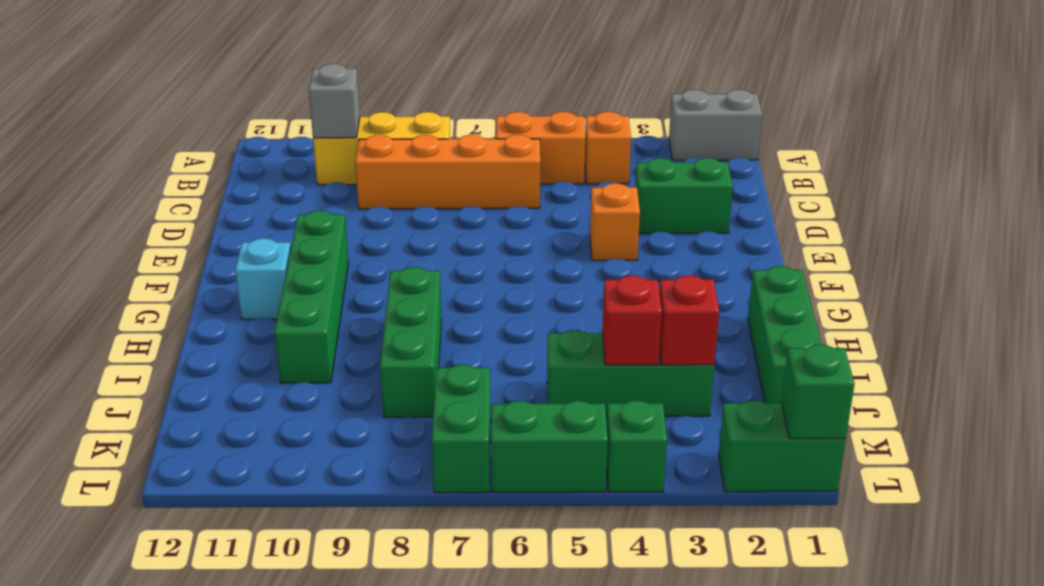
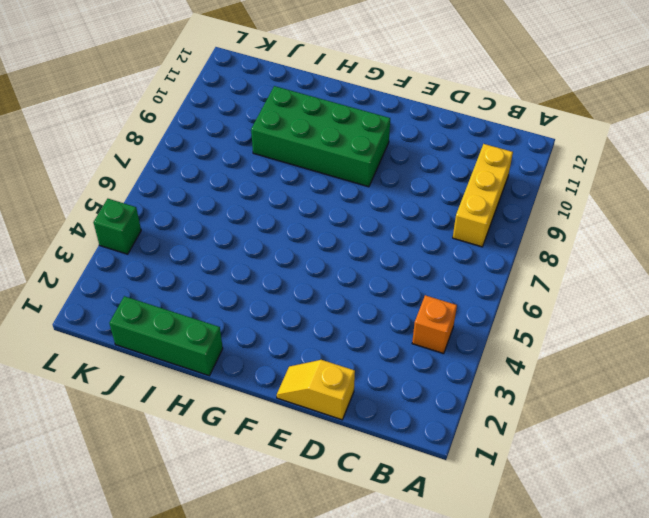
yellow 1x2 slope [277,360,355,420] -> none
green 2x4 brick [251,86,390,187] -> green 1x4 brick [274,210,349,383]
none -> grey 1x2 brick [669,90,762,160]
none -> orange 1x2 brick [496,112,585,184]
none -> orange 1x4 brick [355,135,540,209]

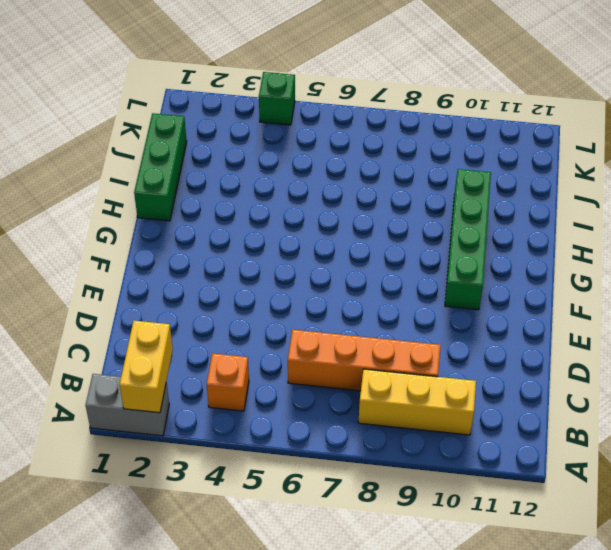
yellow 1x2 brick [120,321,173,413] -> none
none -> orange 1x2 brick [496,112,585,184]
none -> green 1x2 brick [635,158,733,234]
none -> orange 1x1 brick [590,183,640,260]

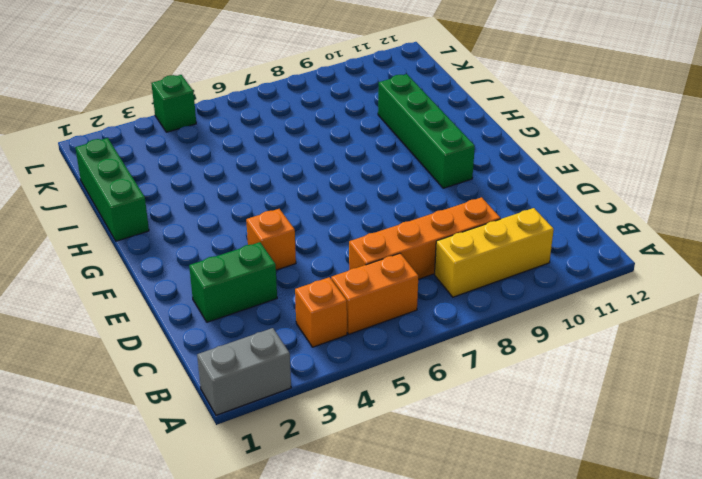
none -> cyan 1x1 brick [235,238,291,319]
none -> green 1x3 brick [380,267,442,417]
none -> green 1x3 brick [547,330,714,417]

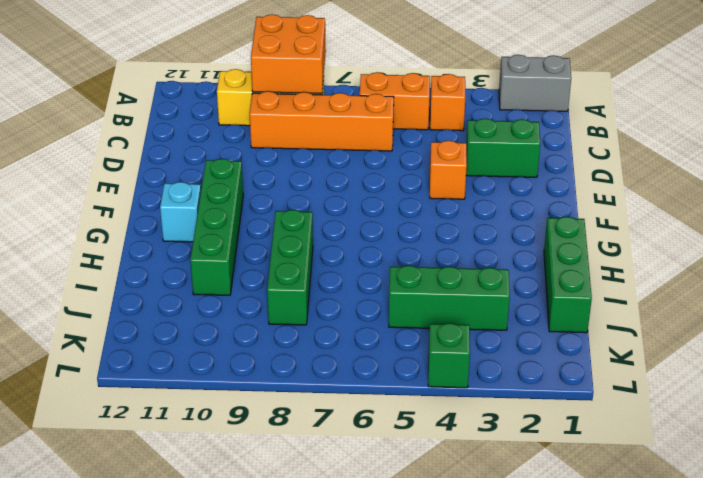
orange 2x2 brick [251,14,326,93] -> none
none -> green 1x2 brick [432,365,491,493]
none -> green 1x2 brick [719,400,846,492]
none -> green 1x2 brick [491,401,608,492]

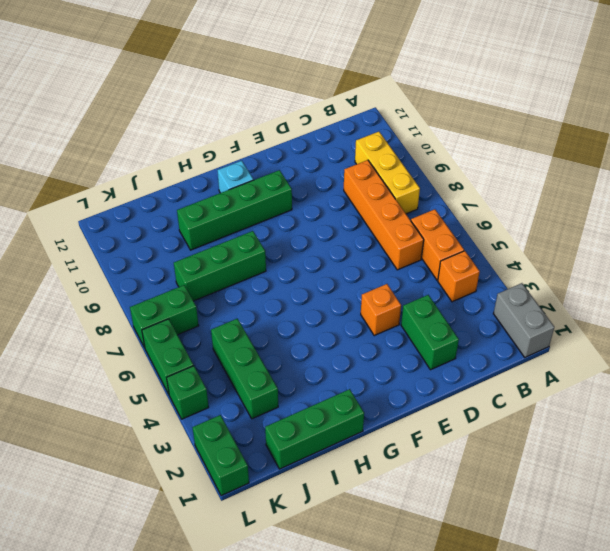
none -> grey 1x1 brick [309,64,360,138]
none -> red 1x1 brick [659,275,719,365]
none -> red 1x1 brick [602,276,662,365]

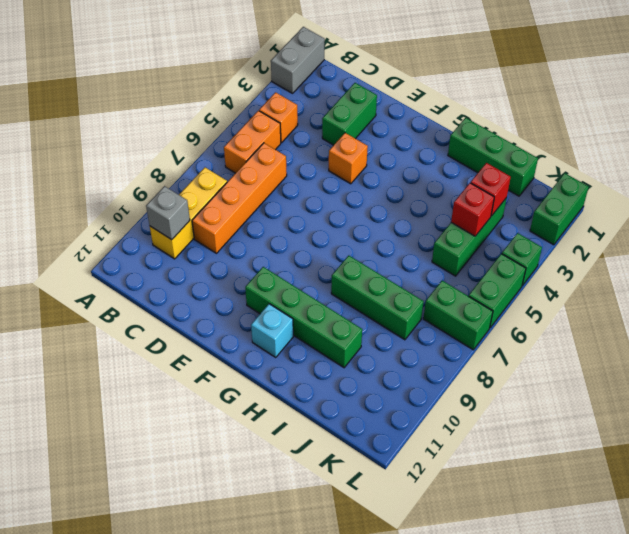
none -> green 1x1 brick [781,344,854,439]

